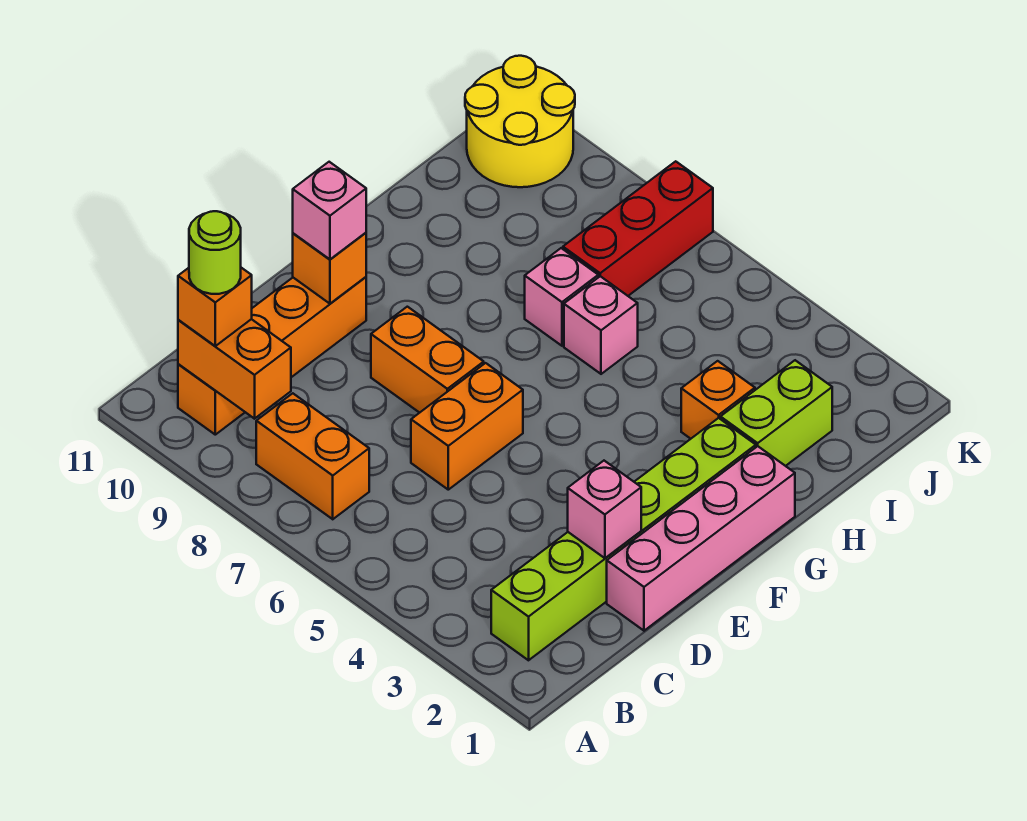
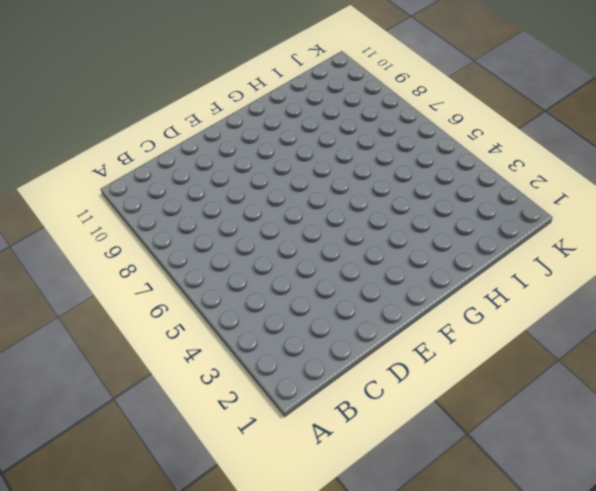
none -> lime 1x6 brick [491,418,756,660]
none -> orange 1x2 brick [256,393,369,519]
none -> orange 1x4 brick [178,277,366,435]

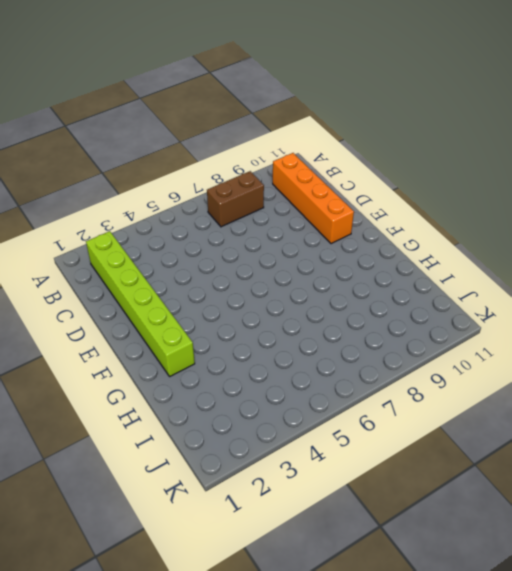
brown 1x2 brick [207,171,264,227] -> orange 1x2 brick [256,393,369,519]
none -> pink 1x4 brick [607,446,795,631]
none -> orange 1x2 brick [411,363,523,490]
none -> orange 1x2 brick [371,307,484,413]

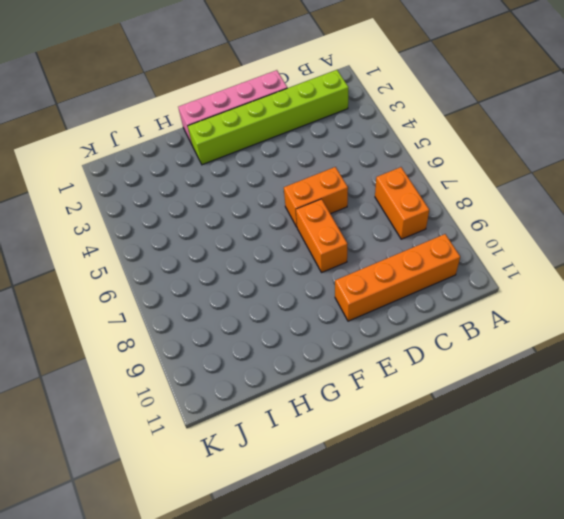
none -> lime 1x2 brick [720,360,832,466]
none -> orange 1x1 brick [681,361,755,439]
none -> pink 1x1 brick [564,276,638,374]

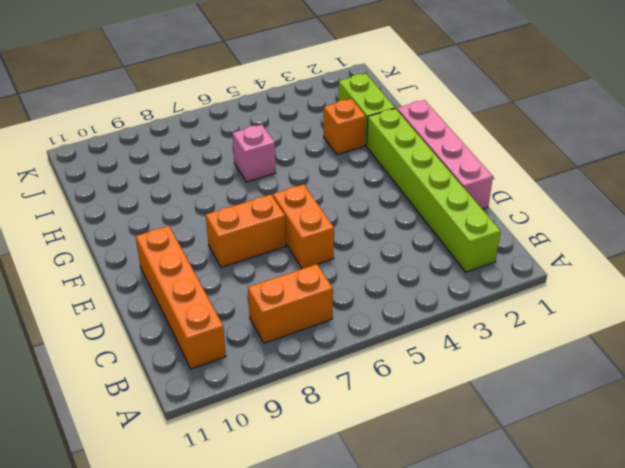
none -> pink 1x1 brick [525,248,598,346]
none -> red 1x3 brick [563,161,713,296]
none -> yellow 2x2 round brick [465,56,575,187]

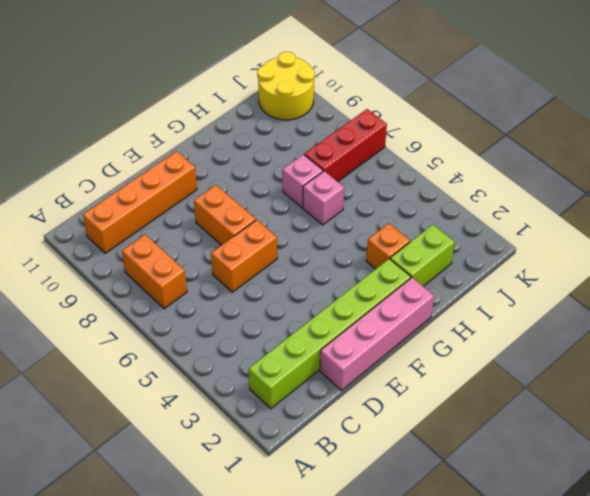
none -> orange 1x2 brick [178,319,291,419]
none -> pink 1x1 brick [568,461,641,558]
none -> orange 1x1 brick [293,233,366,304]

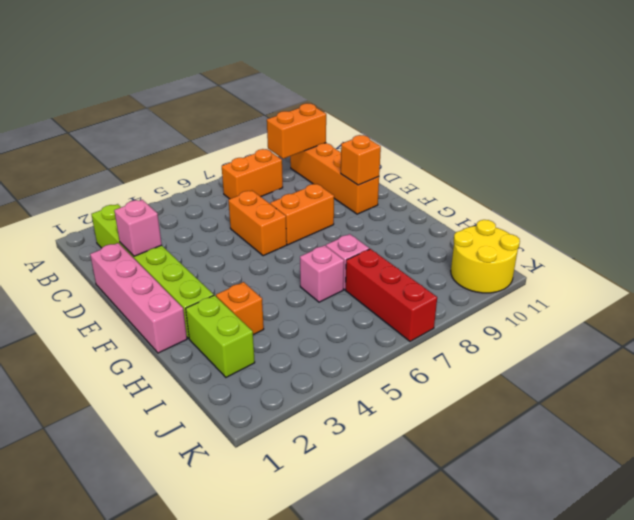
none -> orange 1x1 brick [178,268,252,346]
none -> pink 1x1 brick [293,162,366,259]
none -> lime 1x1 round brick [189,211,241,294]

